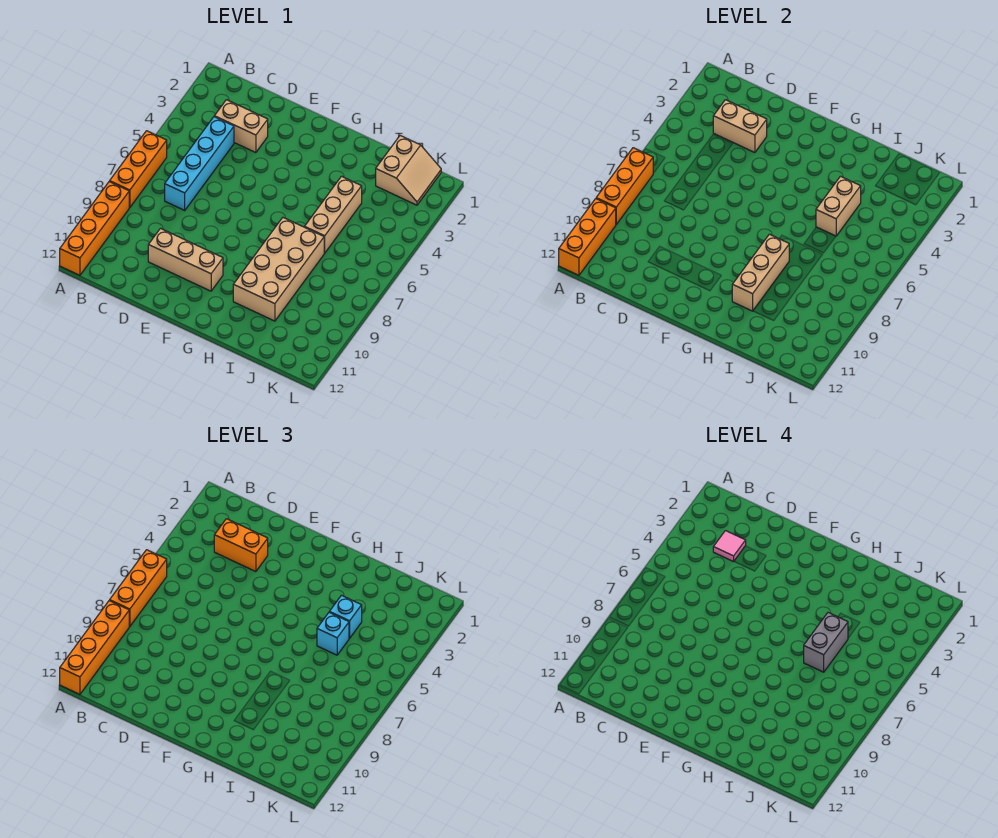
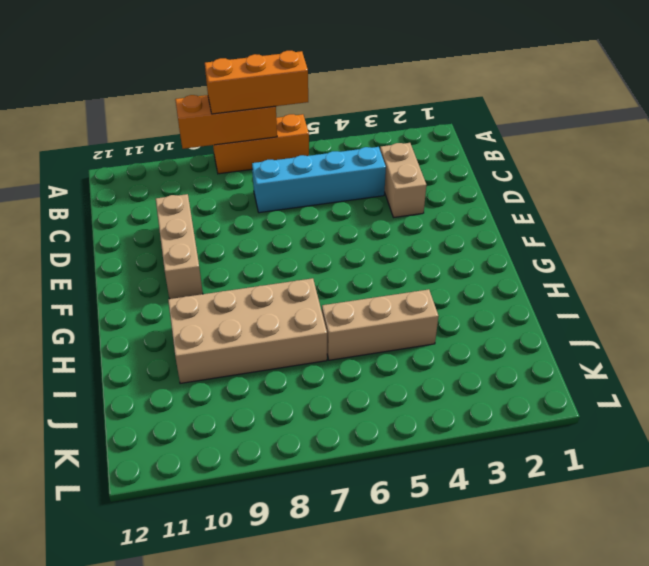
none -> orange 1x4 brick [60,182,129,275]
none -> tan 2x2 slope [376,136,441,205]
none -> orange 1x3 brick [559,199,616,275]

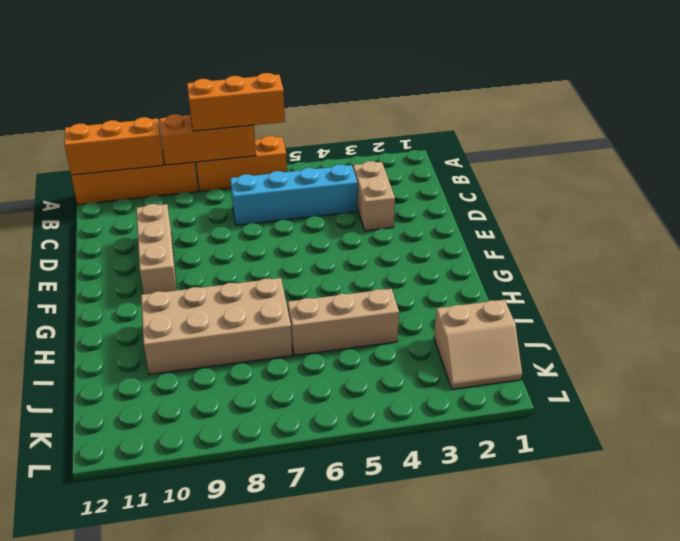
none -> tan 1x2 brick [713,100,767,153]
none -> tan 1x3 brick [732,234,789,311]
none -> tan 1x2 brick [816,176,861,236]

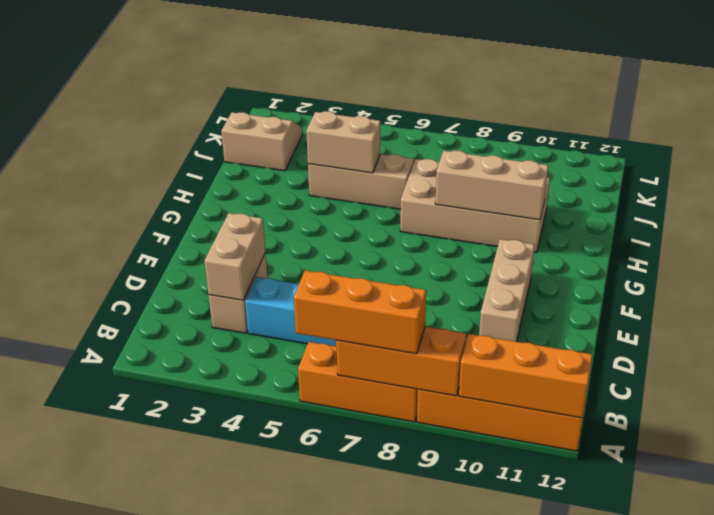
none -> orange 1x4 brick [60,601,129,694]
none -> orange 1x2 brick [214,519,268,572]
none -> cyan 1x1 brick [329,595,362,638]

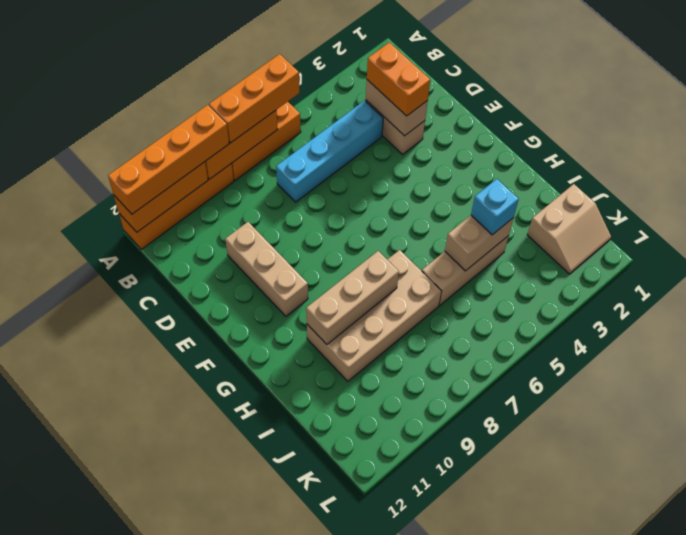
none -> cyan 1x1 brick [317,613,349,655]
none -> pink 1x1 tile [713,531,746,562]
none -> grey 1x2 brick [804,613,848,672]

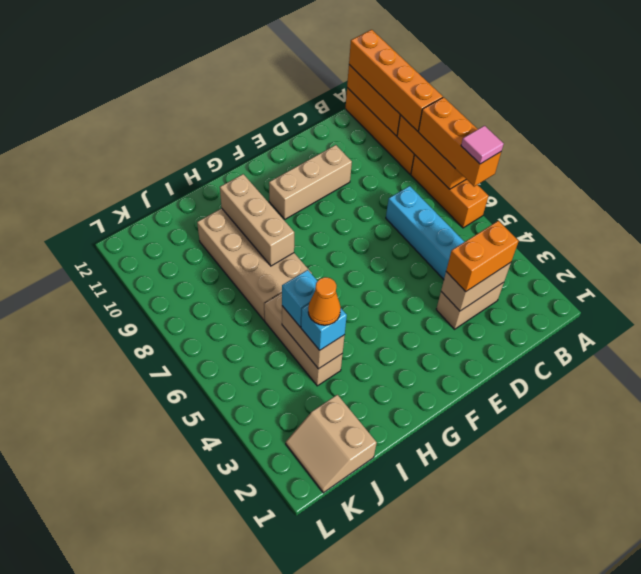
pink 1x1 tile [461,126,504,164] -> pink 1x1 tile moved to [713,531,746,562]
orange 1x1 cone [308,277,341,325] -> none
none -> grey 1x2 brick [804,613,848,672]

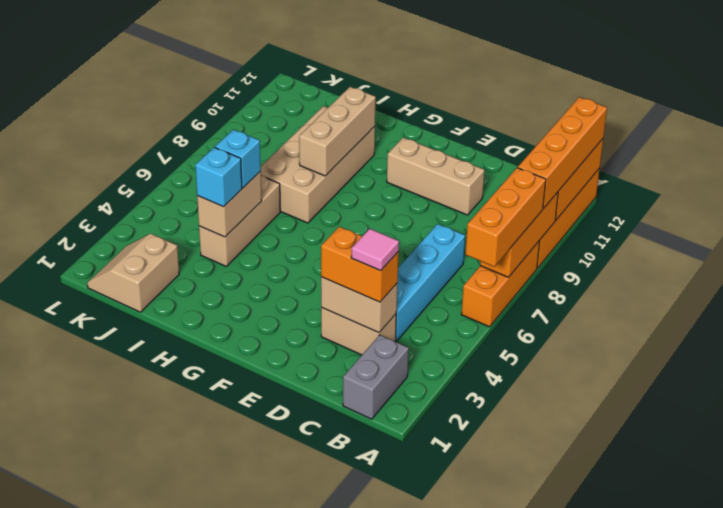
grey 1x2 brick [343,335,409,419] -> grey 1x2 brick moved to [804,613,848,672]

